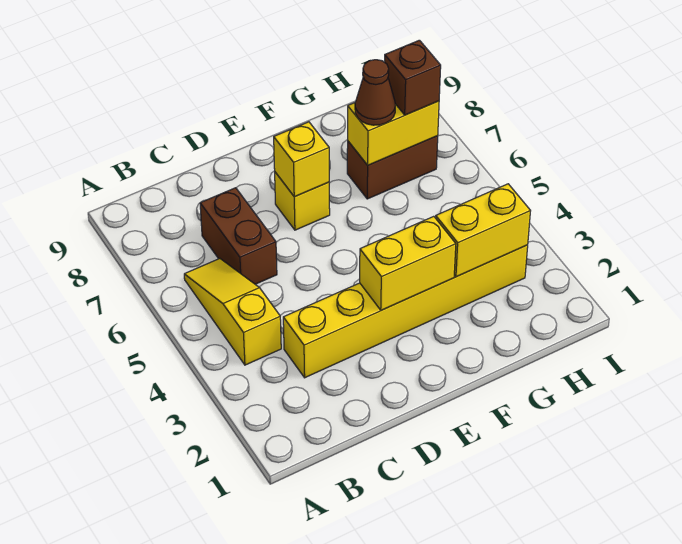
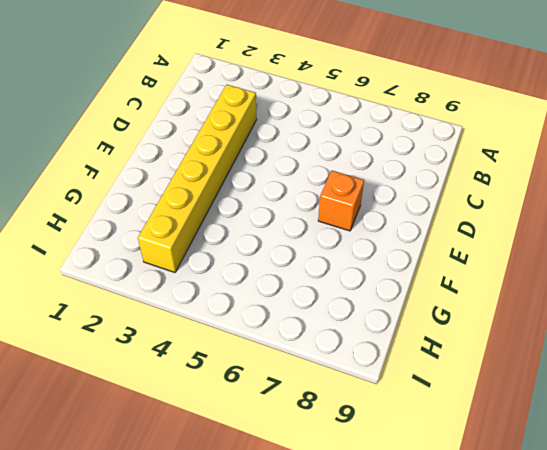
orange 1x1 brick [318,170,364,231] -> yellow 1x1 brick [275,172,330,230]
none -> yellow 1x3 slope [184,259,281,365]
none -> brown 1x2 brick [200,188,277,284]

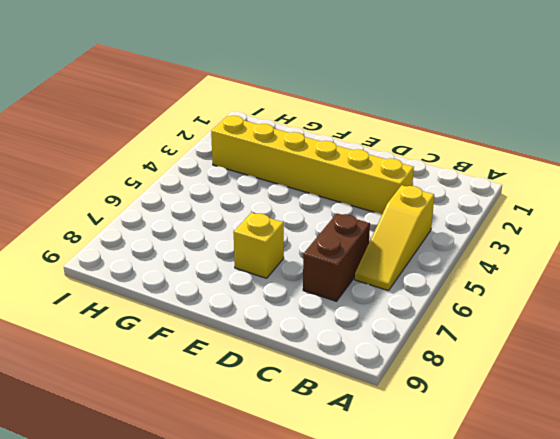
none -> brown 1x2 brick [347,136,438,199]
none -> yellow 1x2 brick [360,216,456,310]

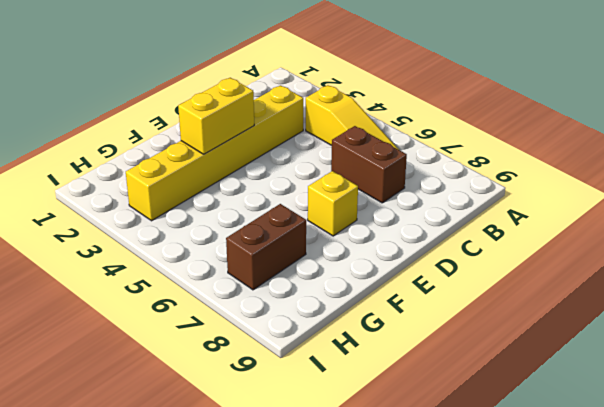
none -> yellow 1x1 brick [274,122,329,197]
none -> yellow 1x2 brick [436,184,530,277]

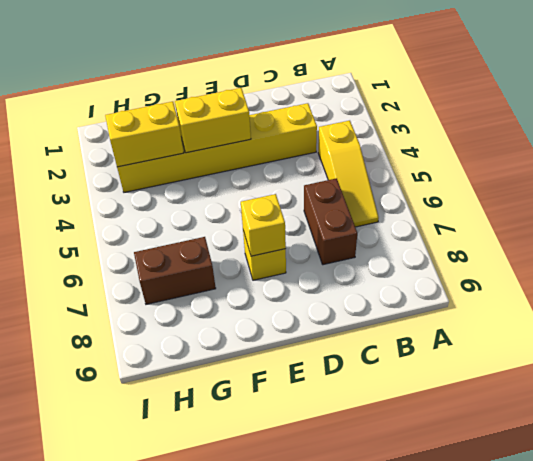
none -> yellow 1x2 brick [348,101,439,165]
none -> brown 1x1 cone [355,60,395,125]

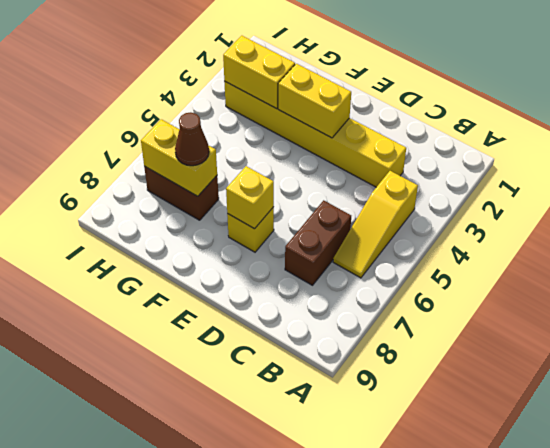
none -> brown 1x1 brick [385,40,441,115]

